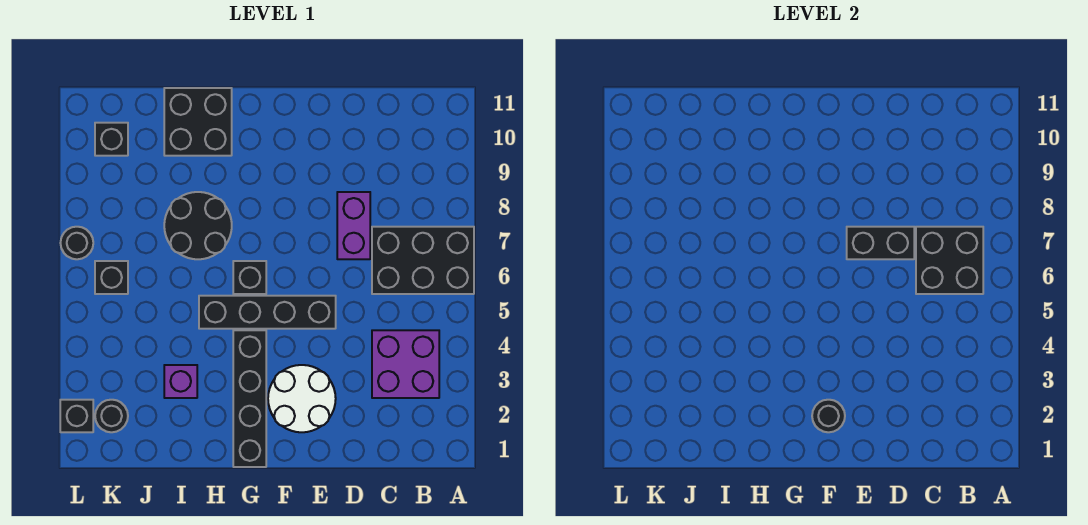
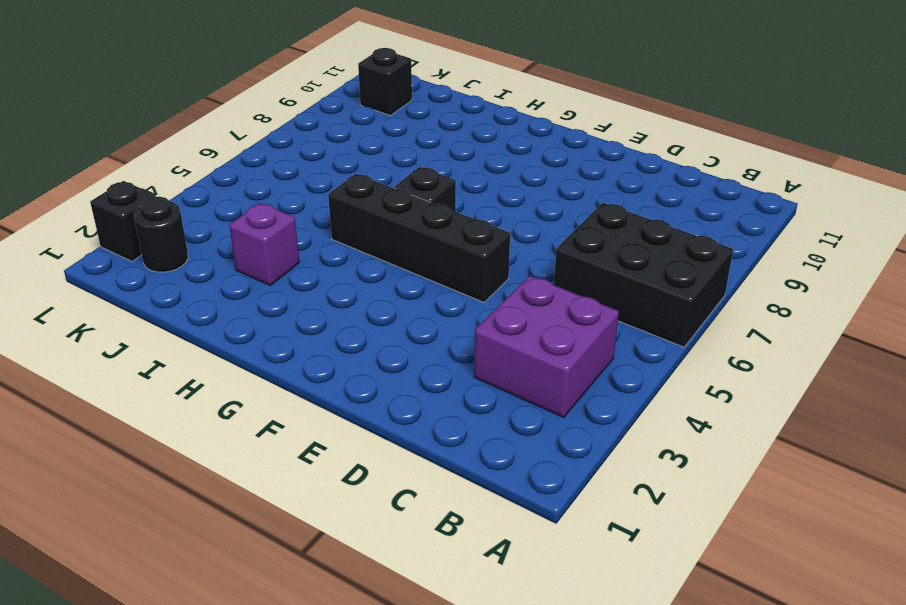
none -> purple 1x2 brick [337,192,370,259]
none -> white 2x2 round brick [268,365,336,432]
none -> black 1x4 brick [233,330,266,467]

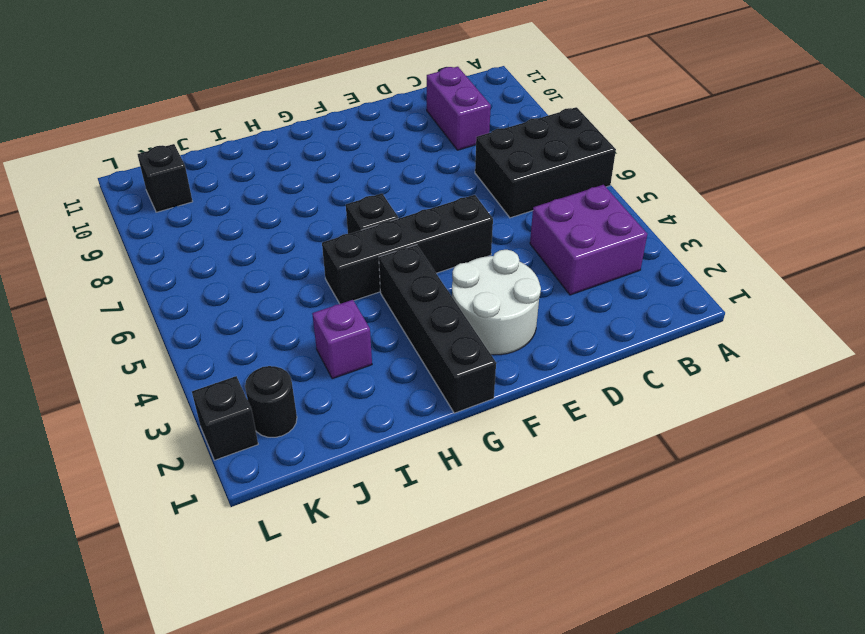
purple 1x2 brick [427,67,491,150] -> purple 1x2 brick moved to [337,192,370,259]
none -> black 2x2 round brick [164,192,232,259]
none -> black 2x2 brick [164,88,232,156]
none -> black 1x1 brick [95,261,128,294]

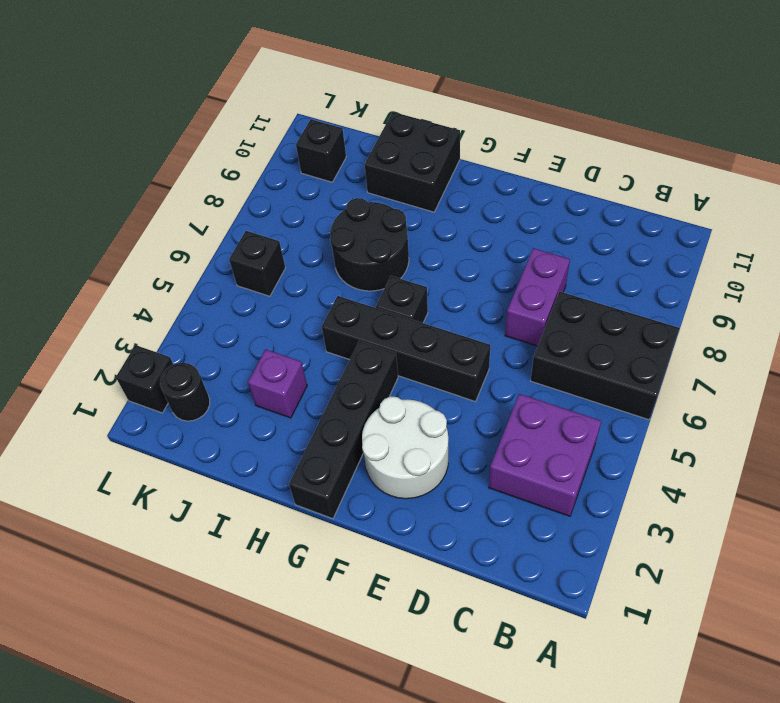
none -> black 1x1 round brick [61,227,93,259]
none -> black 2x2 brick [916,227,983,294]
none -> black 1x2 brick [847,227,914,259]

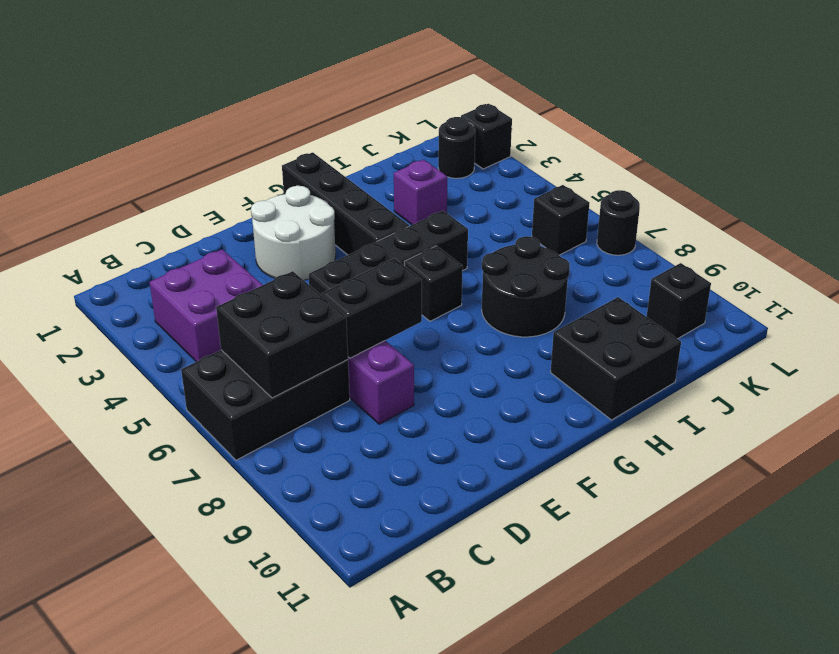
none -> black 1x1 round brick [812,400,845,432]

